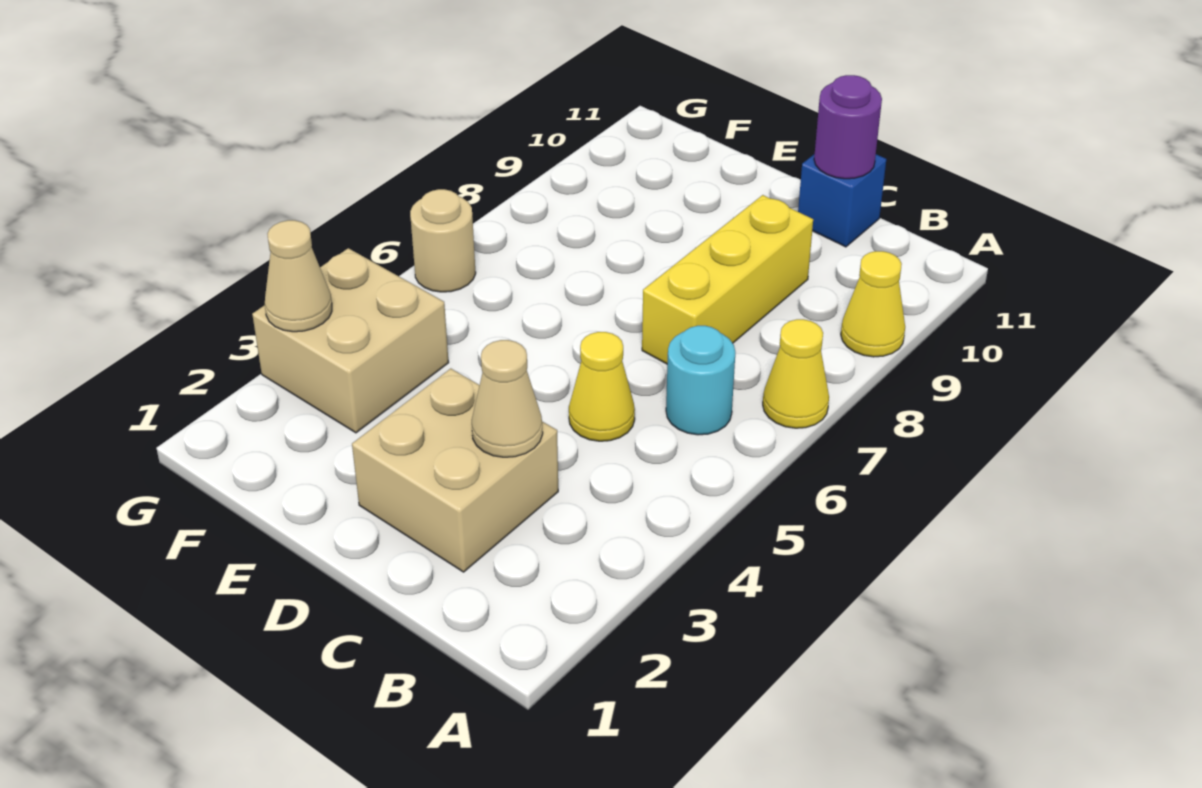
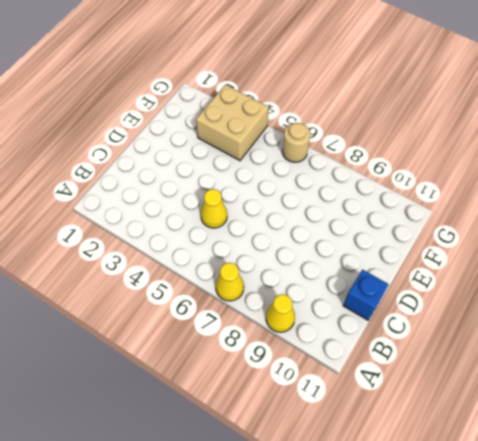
none -> cyan 1x1 round brick [666,326,735,435]
none -> tan 2x2 brick [352,369,558,572]
none -> yellow 1x3 brick [642,195,813,364]

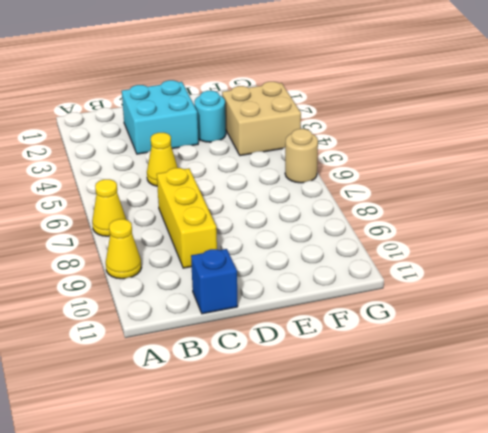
cyan 2x2 brick [122,80,198,154] -> tan 2x2 brick [352,369,558,572]
cyan 1x1 round brick [194,91,226,142] -> cyan 1x1 round brick moved to [666,326,735,435]
none -> tan 1x1 cone [472,340,543,457]
none -> purple 1x1 round brick [814,75,882,179]
none -> tan 1x1 cone [265,220,332,332]

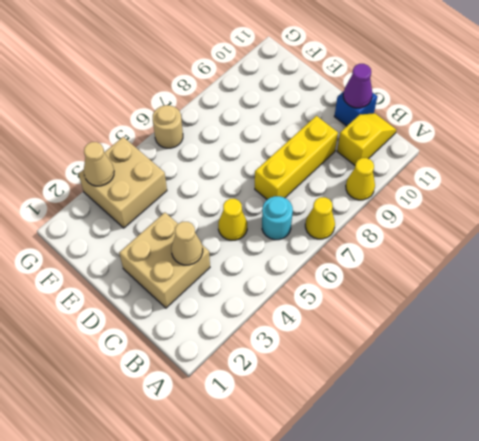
yellow 1x2 slope [337,113,396,165] -> none
purple 1x1 cone [343,64,372,108] -> purple 1x1 round brick [814,75,882,179]

